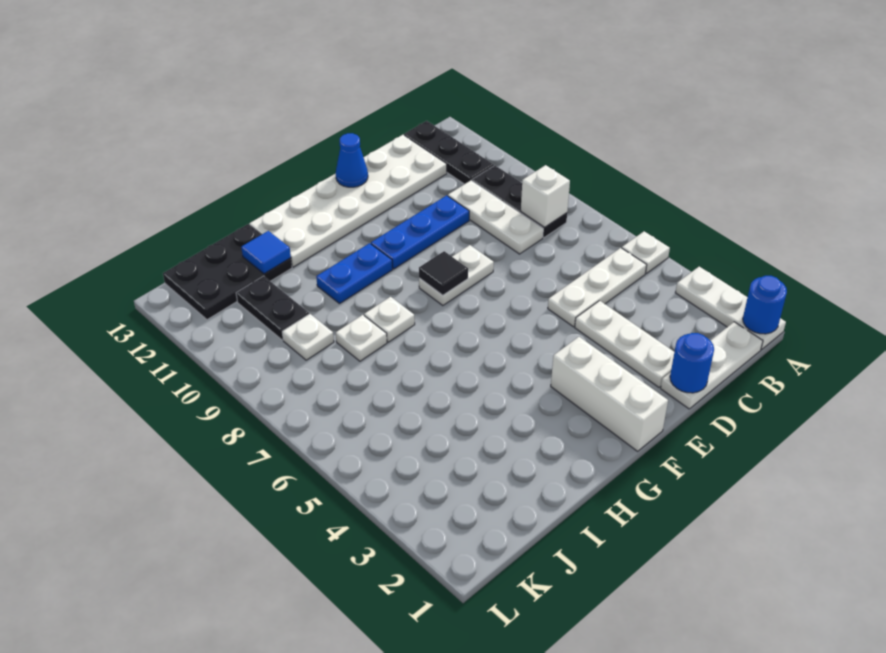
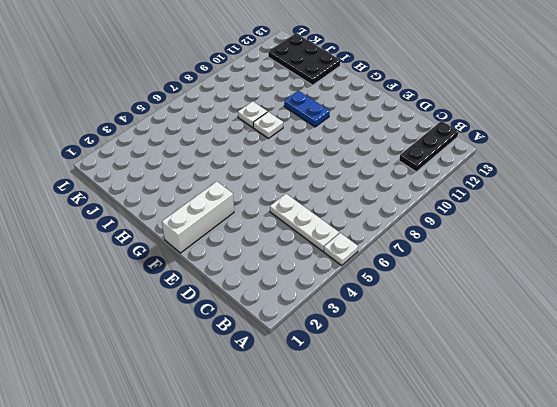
none -> white 1x3 plate [675,267,786,349]
none -> white 1x3 plate [661,322,763,409]
none -> black 1x3 plate [472,166,567,238]

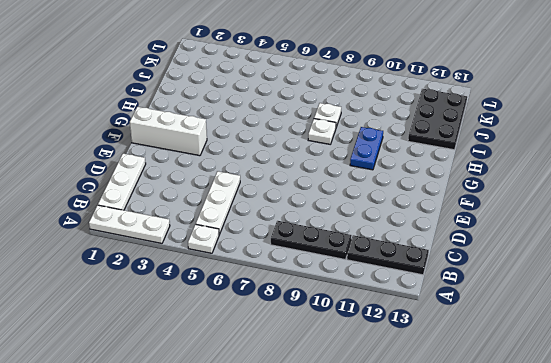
none -> white 1x3 plate [448,180,543,254]
none -> white 2x6 plate [249,135,447,267]
none -> white 1x3 plate [575,301,674,387]

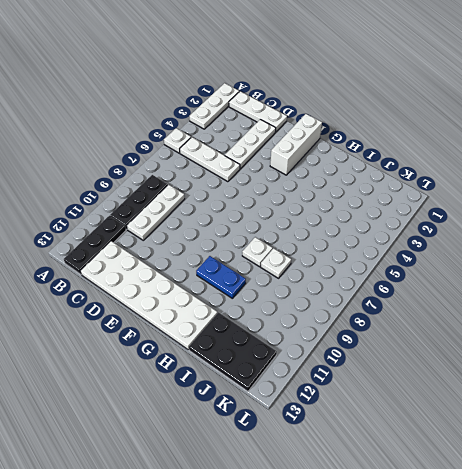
none -> blue 1x3 plate [371,195,469,269]
none -> white 1x2 plate [419,245,494,306]
none -> white 1x1 plate [282,314,334,360]

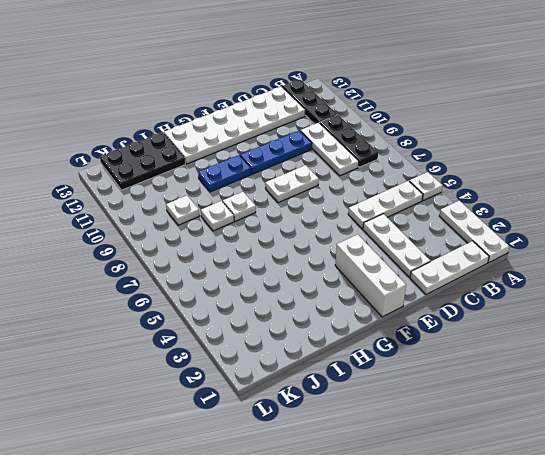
none -> black 1x2 plate [236,276,309,340]
none -> blue 1x1 round brick [743,276,787,334]
none -> white 1x1 brick [521,165,570,227]

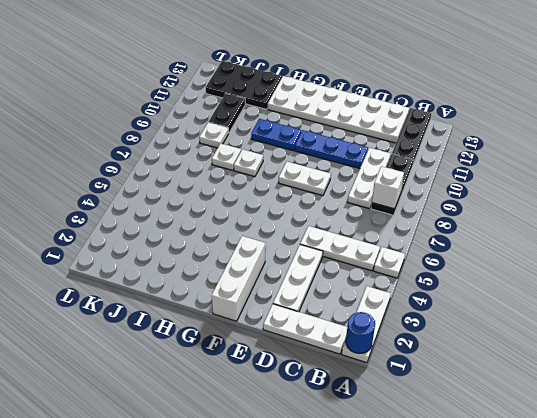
none -> blue 1x1 round brick [670,333,714,393]
none -> blue 1x1 cone [336,133,368,187]
none -> black 1x1 tile [419,251,468,295]

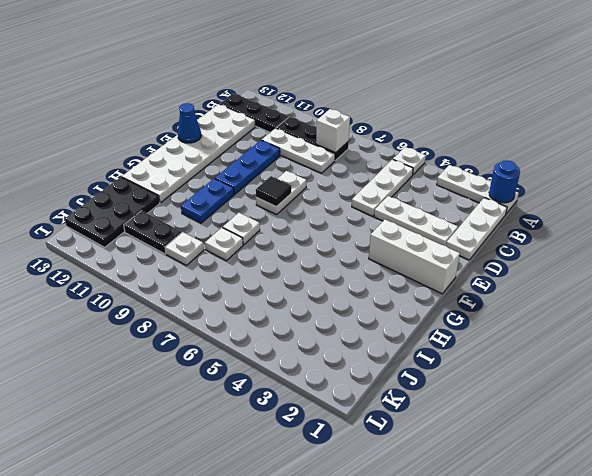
none -> blue 1x1 round brick [670,333,714,393]
none -> blue 1x1 tile [241,231,291,274]

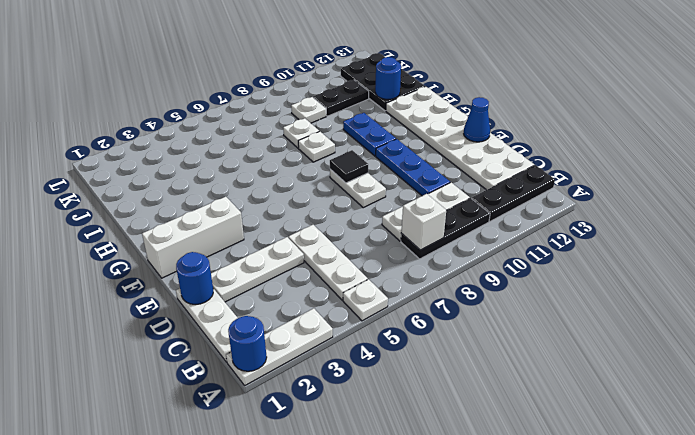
blue 1x1 round brick [375,57,401,99] -> blue 1x1 tile [241,231,291,274]

